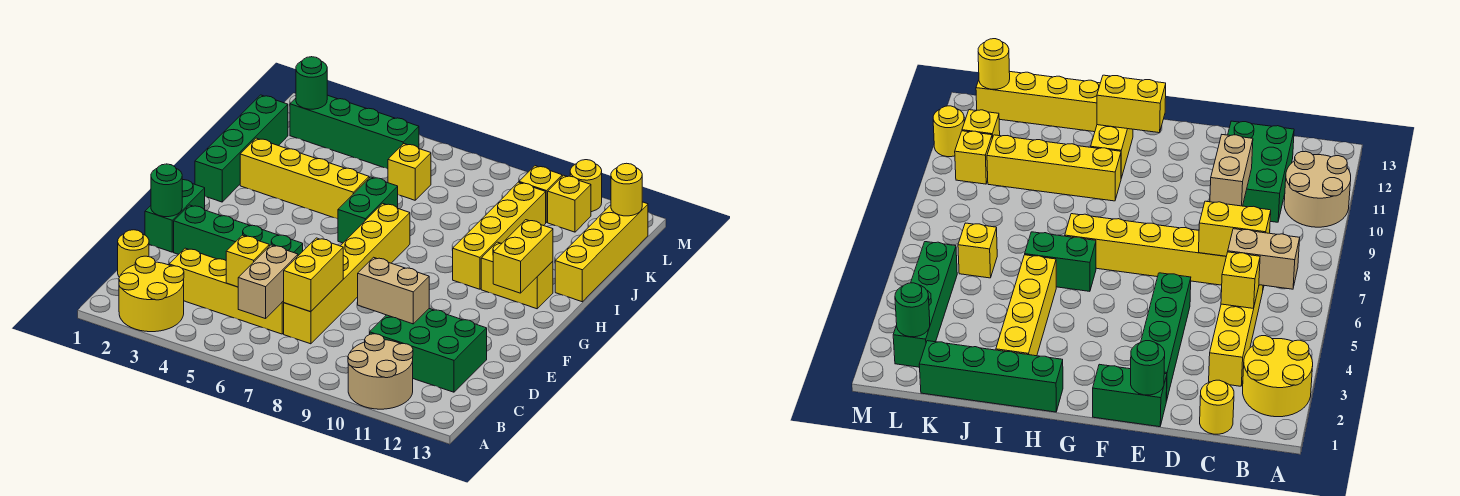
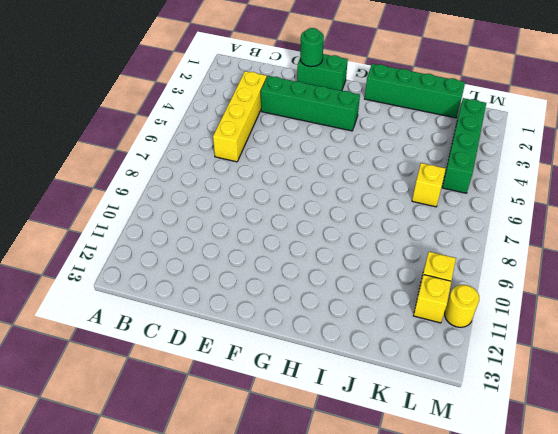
green 1x4 brick [261,76,360,131] -> green 1x4 brick turned to [174,205,303,260]
none -> yellow 2x2 round brick [119,256,184,332]
none -> tan 2x2 round brick [348,334,413,409]
none -> yellow 1x1 round brick [118,230,149,277]

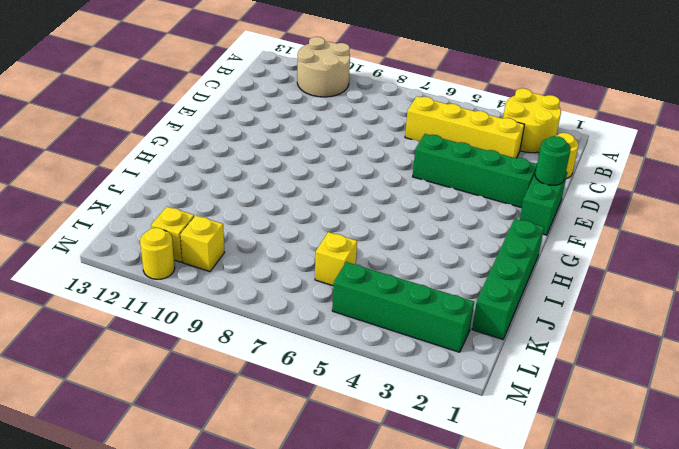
none -> yellow 1x6 brick [284,203,410,344]
none -> green 2x3 brick [370,309,487,392]
none -> green 1x2 brick [338,177,398,243]

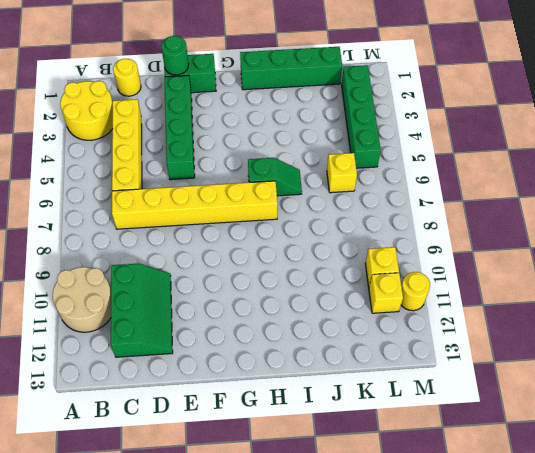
green 2x3 slope [111,263,173,357] -> green 2x3 brick [370,309,487,392]
green 1x2 slope [248,158,302,196] -> green 1x2 brick [338,177,398,243]
none -> yellow 1x4 brick [453,182,546,289]
none -> yellow 1x2 brick [481,242,553,309]
none -> yellow 1x4 brick [240,138,369,219]

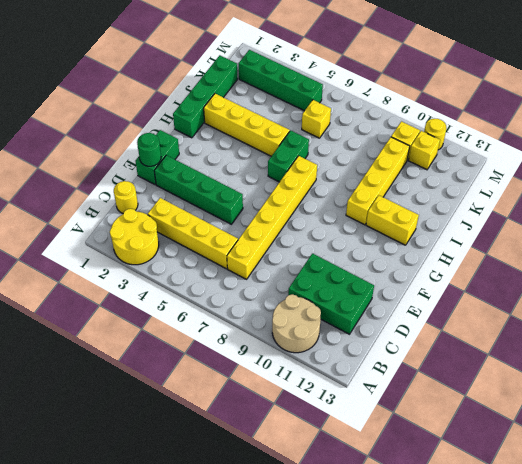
none -> yellow 1x4 brick [555,202,648,302]
none -> tan 1x2 brick [238,245,298,319]
none -> yellow 1x1 brick [226,235,269,287]

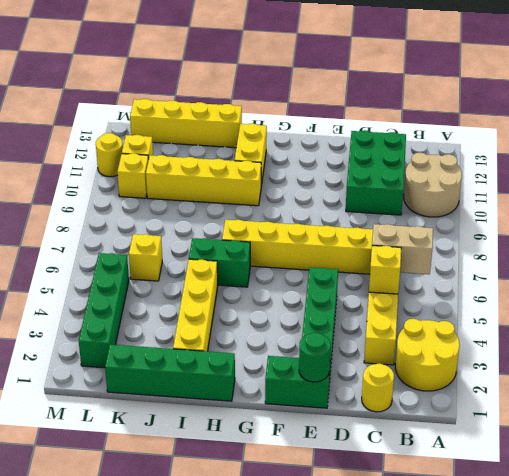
none -> yellow 1x2 brick [284,238,343,312]
none -> tan 1x2 brick [358,257,429,324]
none -> yellow 1x2 brick [493,220,553,293]

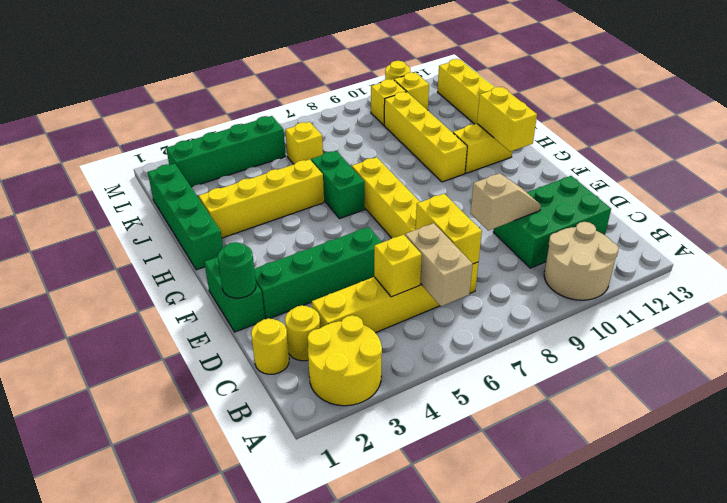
yellow 1x1 round brick [285,305,320,361] -> yellow 1x1 round brick moved to [611,163,642,216]
tan 1x2 slope [471,173,541,231] -> tan 1x2 brick [358,257,429,324]
none -> green 1x1 round brick [296,57,327,109]

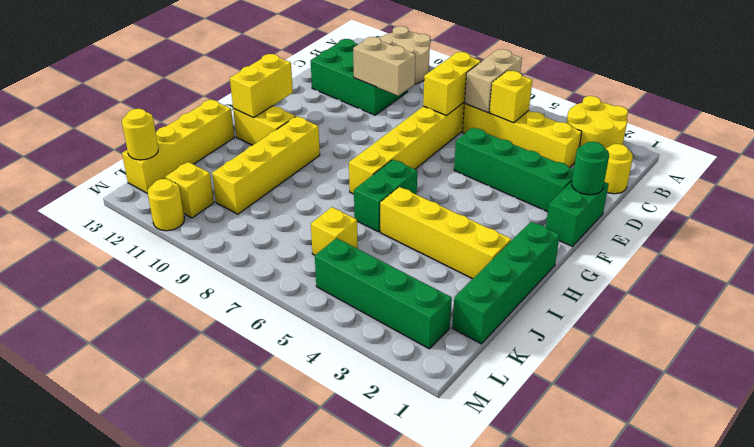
none -> yellow 1x1 brick [519,166,562,222]
none -> green 1x1 round brick [296,57,327,109]

